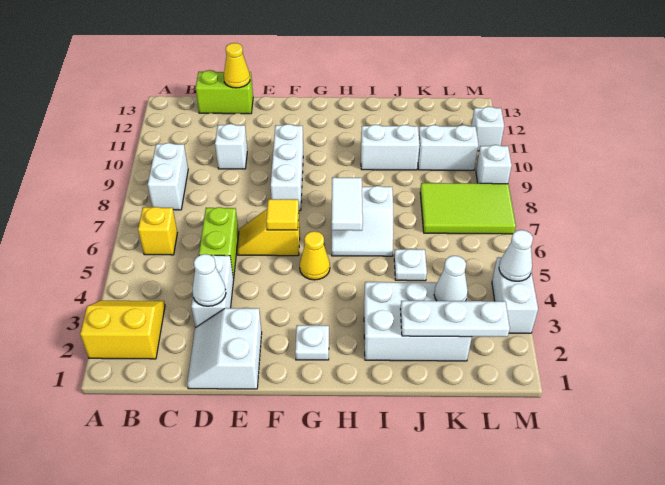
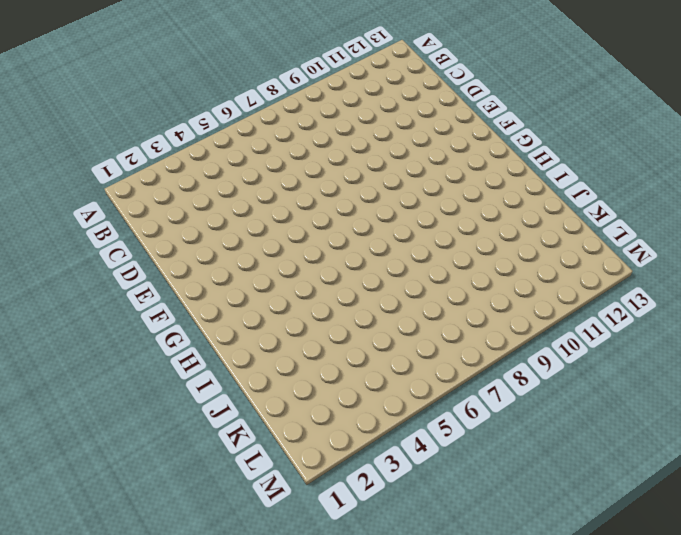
none -> yellow 2x2 slope [80,301,165,359]
none -> yellow 1x1 brick [138,207,177,255]
none -> white 1x2 brick [148,143,188,210]

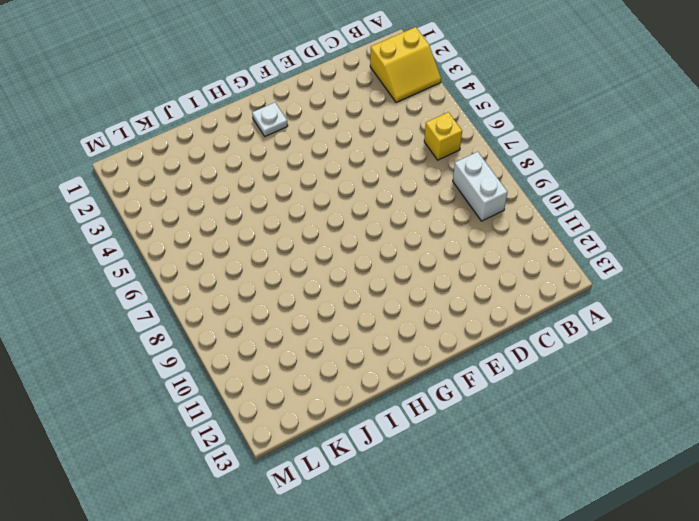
none -> lime 1x2 brick [196,70,253,114]
none -> white 2x2 slope [187,308,262,389]
none -> white 1x2 brick [191,255,234,328]

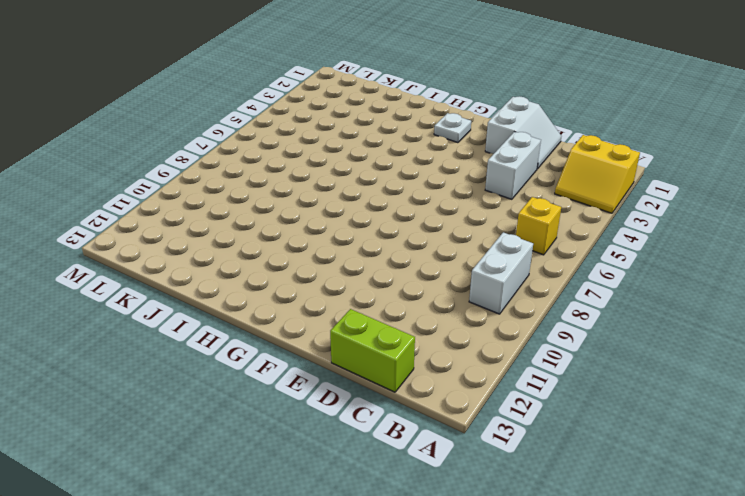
none -> lime 1x2 brick [199,207,239,279]
none -> white 1x1 brick [215,124,247,169]
none -> yellow 1x2 slope [237,209,300,256]

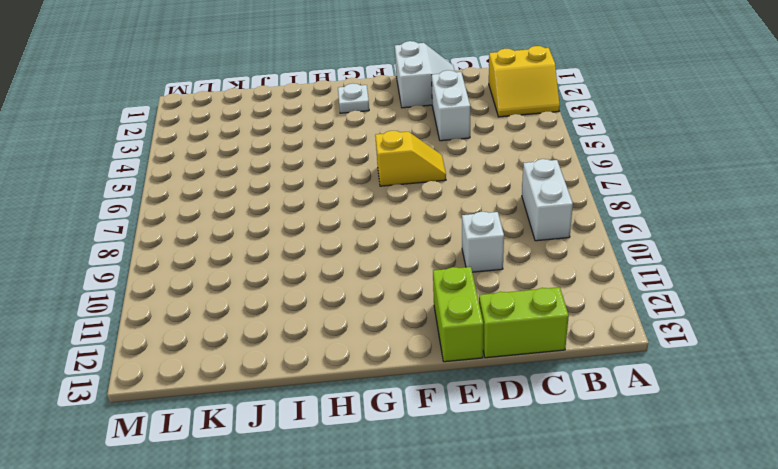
lime 1x2 brick [433,267,483,362] -> lime 1x2 brick moved to [199,207,239,279]
none -> yellow 1x1 brick [138,207,177,255]
none -> white 1x3 brick [271,124,303,211]
none -> yellow 1x1 cone [300,231,330,280]

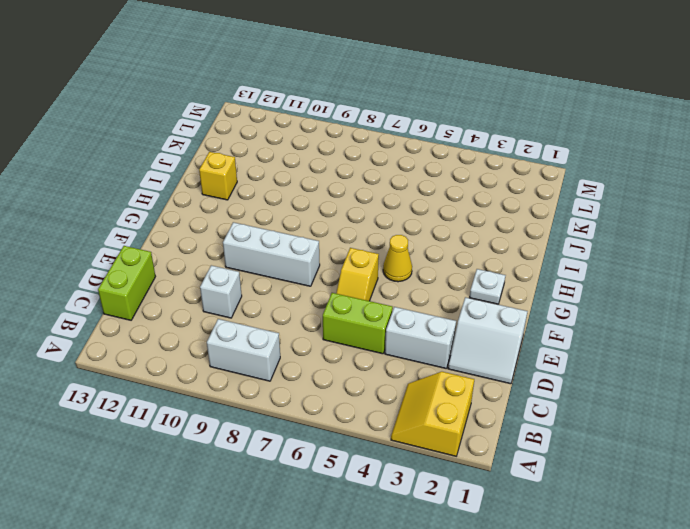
yellow 1x1 brick [199,152,237,200] -> yellow 1x1 brick moved to [138,207,177,255]
none -> white 2x2 slope [332,186,393,256]
none -> white 2x3 brick [364,282,472,361]
none -> white 1x2 brick [361,125,420,170]

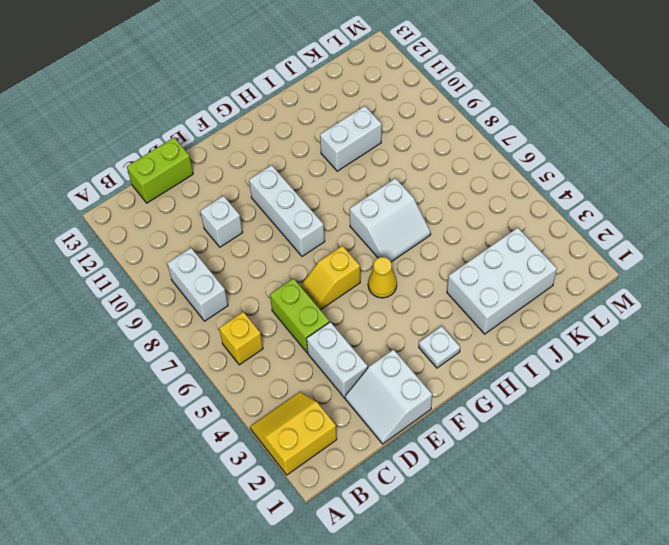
none -> white 1x1 plate [394,249,427,281]
none -> lime 2x3 tile [420,183,516,234]
none -> white 1x2 brick [418,125,478,170]

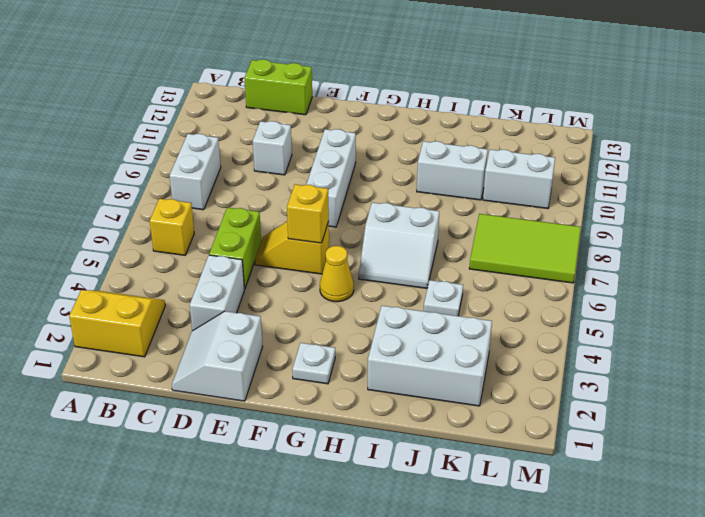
yellow 1x1 brick [287,184,329,243] -> yellow 1x1 tile [266,199,299,230]
none -> white 1x2 brick [492,257,538,333]
none -> white 1x1 brick [476,145,512,184]
none -> white 1x1 brick [472,107,504,151]

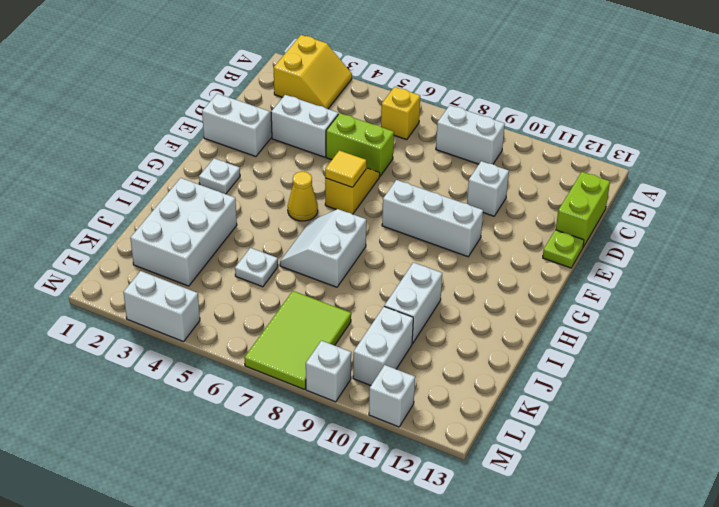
lime 1x1 plate [543,230,584,268] -> none
none -> white 1x1 cone [192,254,226,306]
none -> yellow 1x1 cone [224,43,250,88]
none -> white 1x2 tile [332,177,363,231]

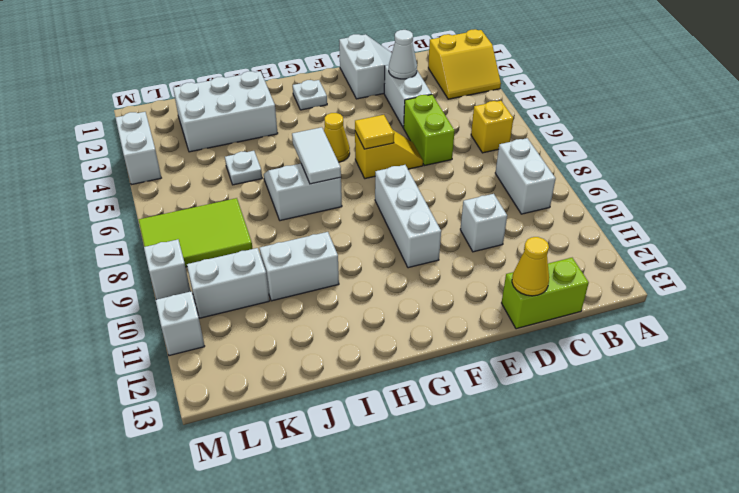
none -> white 1x3 plate [400,301,510,337]
none -> white 1x1 cone [434,256,468,301]
none -> white 1x1 cone [499,230,533,281]

